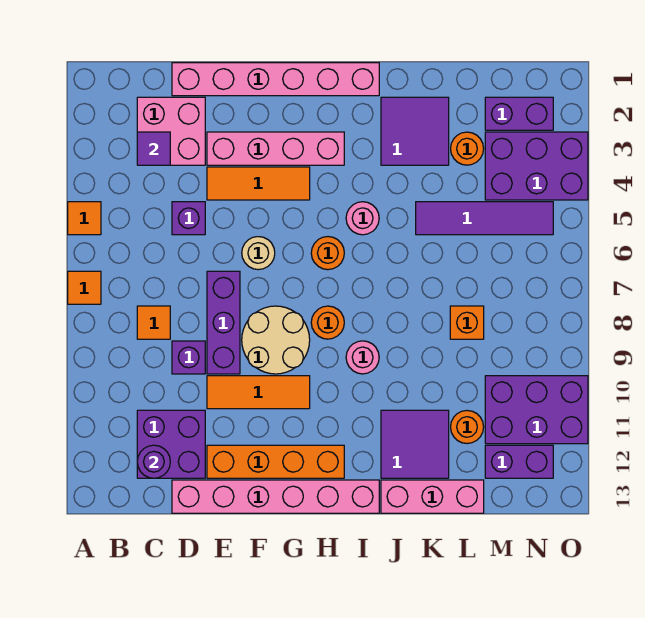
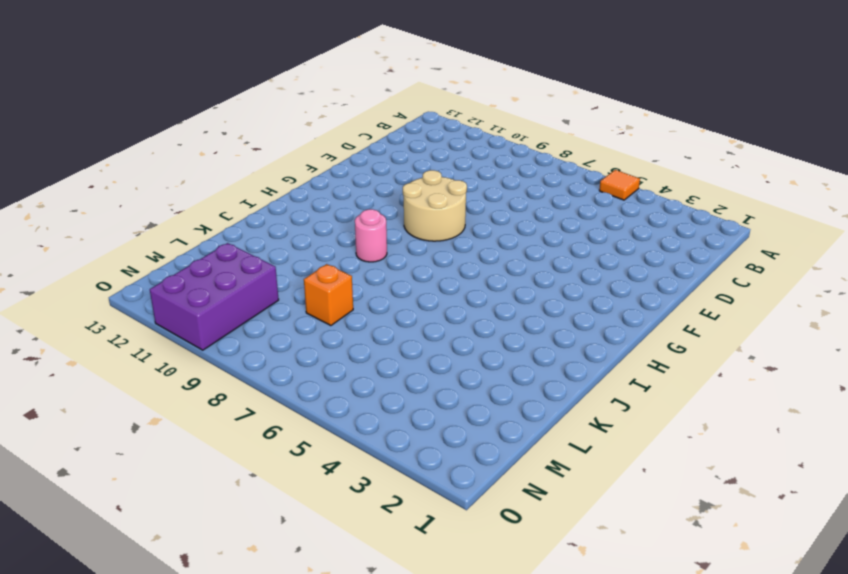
none -> orange 1x1 tile [68,271,101,304]
none -> pink 2x2 brick [137,97,205,165]
none -> orange 1x1 tile [137,306,170,339]
none -> purple 2x2 brick [137,410,205,478]

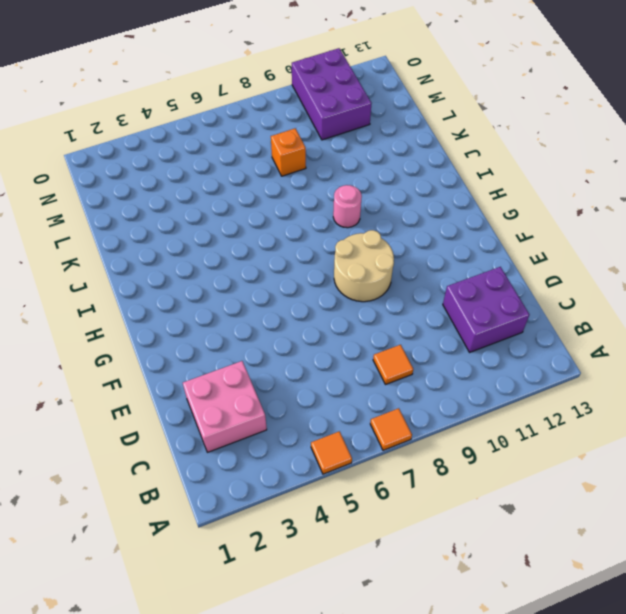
none -> pink 1x6 brick [172,63,379,96]
none -> purple 1x1 brick [172,202,205,235]
none -> purple 1x1 brick [172,341,205,374]
none -> pink 1x6 brick [172,480,379,513]

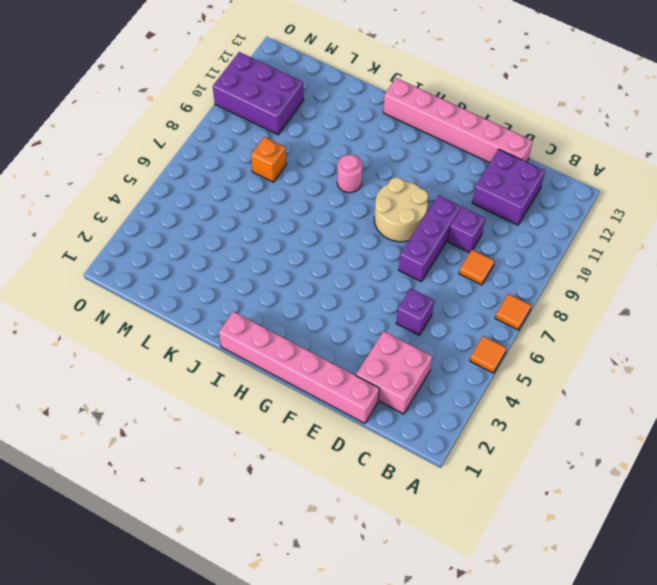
none -> pink 1x4 brick [207,132,344,165]
none -> orange 1x3 tile [207,167,310,200]
none -> orange 1x3 tile [207,376,310,409]
none -> orange 1x4 brick [207,445,344,478]

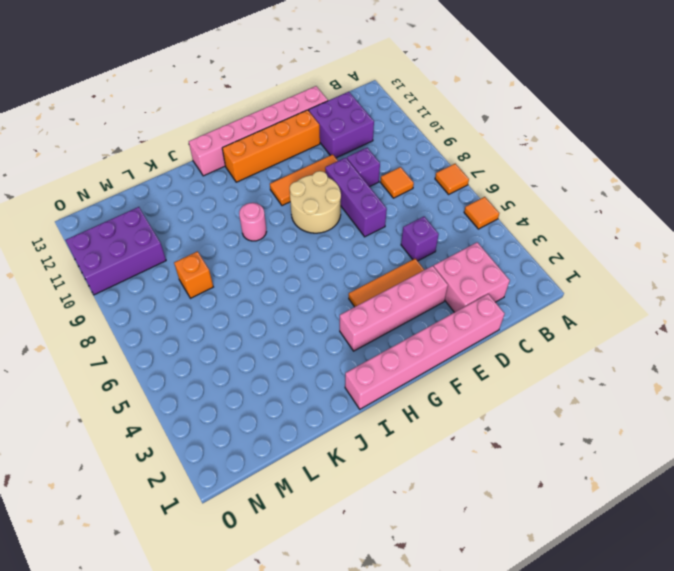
none -> tan 1x1 round brick [242,237,275,270]
none -> orange 1x1 round brick [311,237,344,270]
none -> orange 1x1 round brick [311,306,344,339]
none -> pink 1x1 round brick [346,202,379,235]

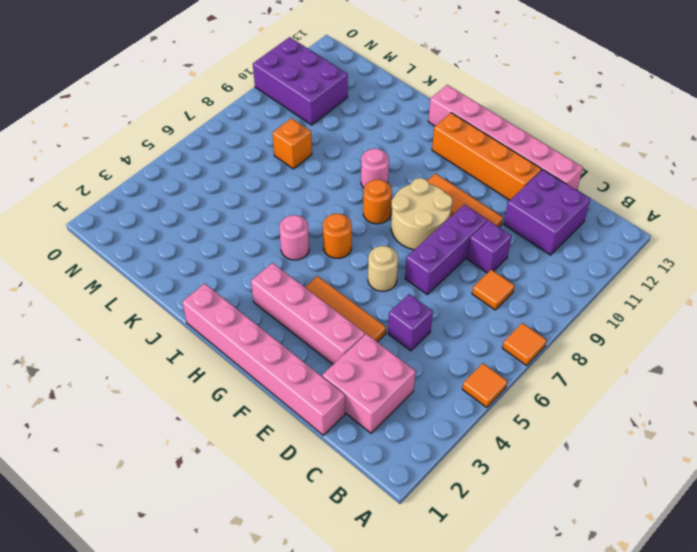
none -> purple 2x2 tile [381,97,449,165]
none -> purple 2x2 tile [381,410,449,478]
none -> pink 1x3 brick [381,480,484,513]
none -> purple 1x4 tile [416,202,553,235]

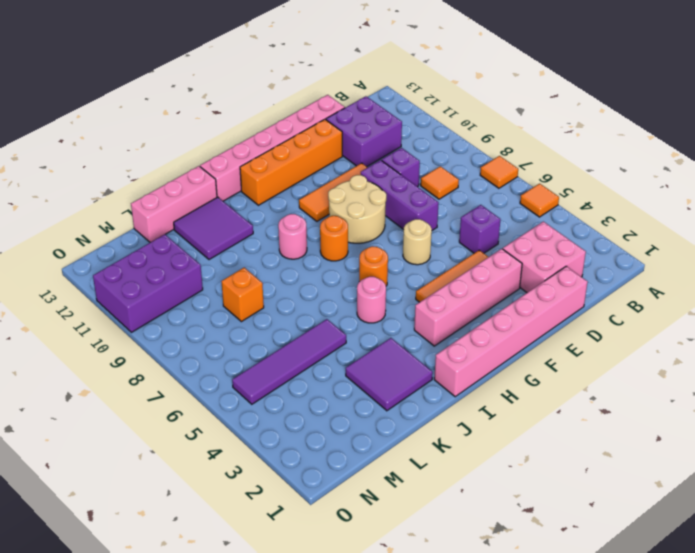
none -> orange 1x1 round brick [451,132,484,165]
none -> orange 1x1 round brick [451,411,484,444]
none -> purple 1x2 brick [485,97,553,130]
none -> purple 2x3 brick [485,132,588,200]

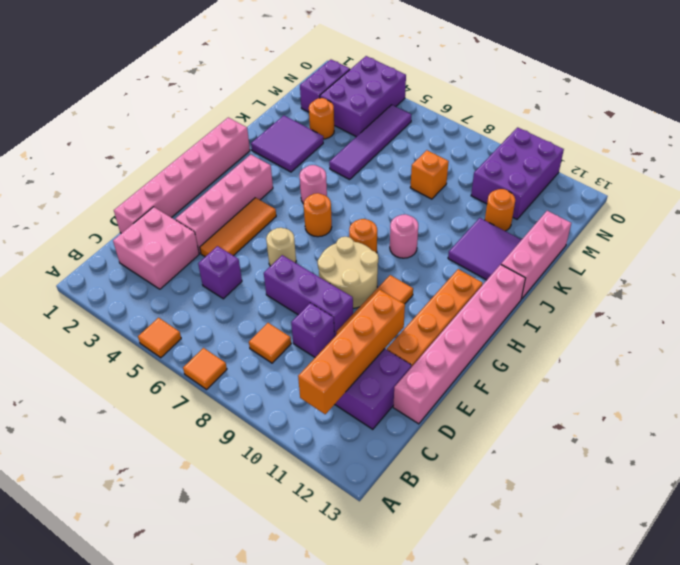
orange 1x4 brick [298,290,405,414] -> none
none -> purple 1x2 brick [485,445,553,478]
none -> purple 1x1 tile [137,132,170,165]
none -> purple 1x1 round brick [137,445,170,478]

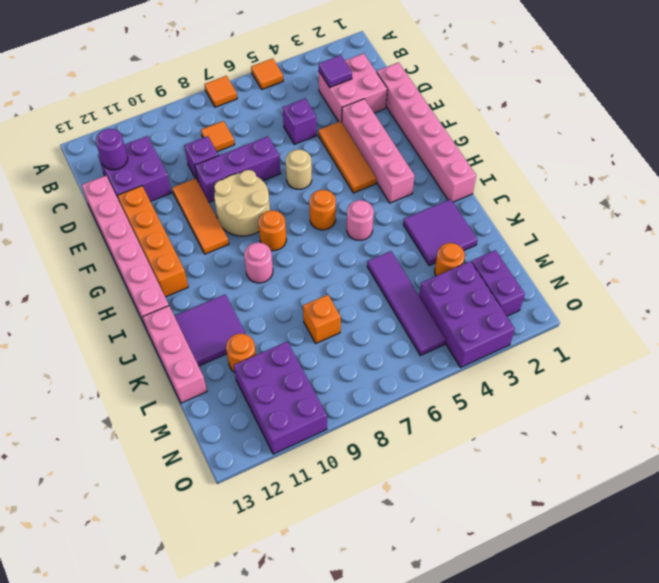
none -> purple 1x2 brick [485,445,553,478]

